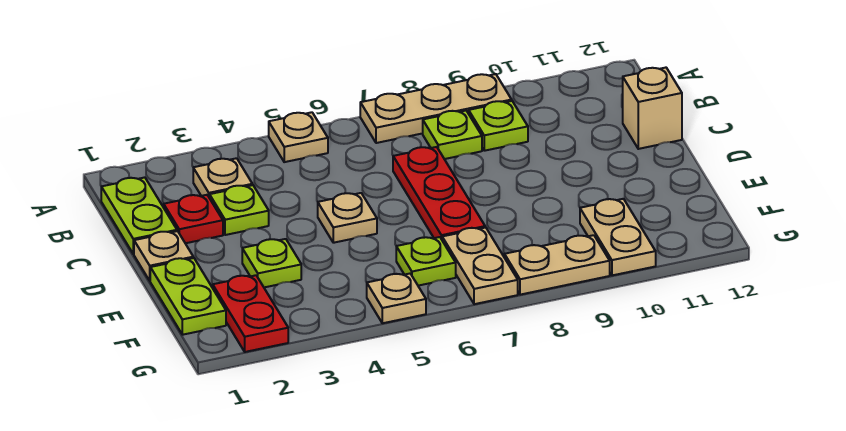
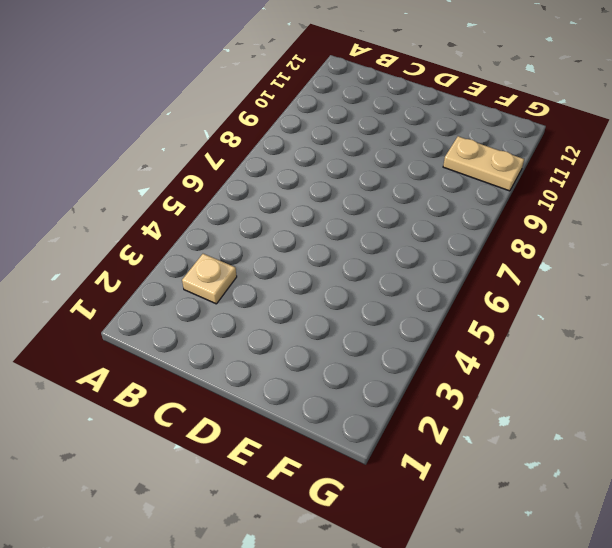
none -> tan 1x1 plate [269,112,328,162]
none -> tan 1x3 plate [360,74,512,143]
none -> lime 1x2 plate [101,177,177,254]

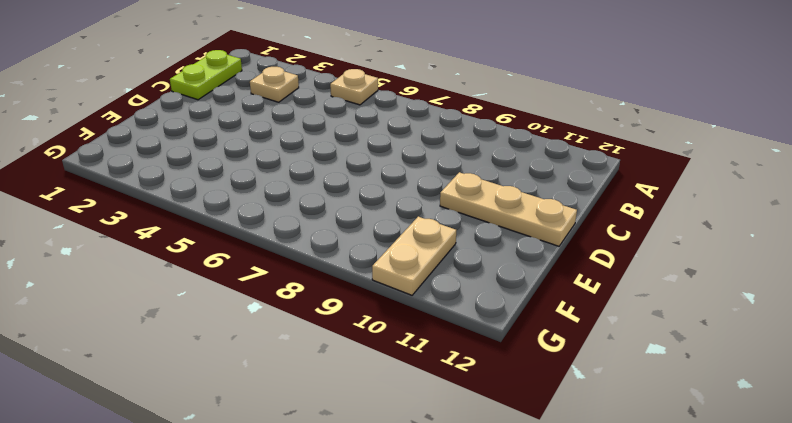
tan 1x3 plate [440,172,577,246] -> tan 1x3 plate moved to [360,74,512,143]
none -> lime 1x1 plate [423,111,482,159]
none -> lime 1x1 plate [469,101,528,151]
none -> red 1x1 plate [164,195,223,243]

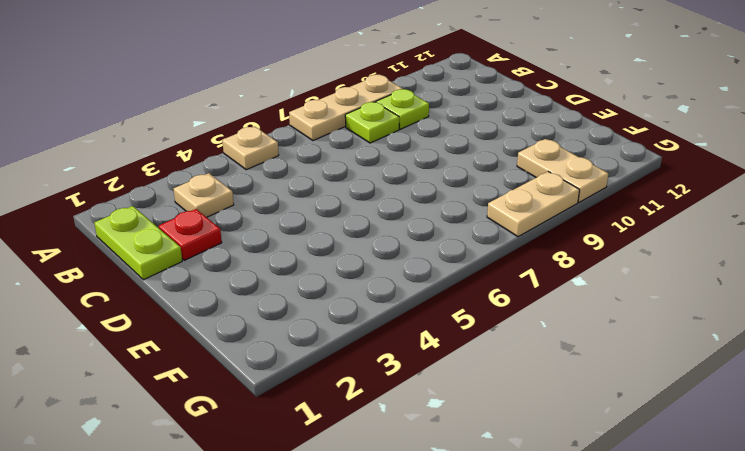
none -> lime 1x1 plate [210,185,269,235]
none -> red 1x3 plate [393,147,485,239]
none -> tan 1x1 brick [623,68,682,149]

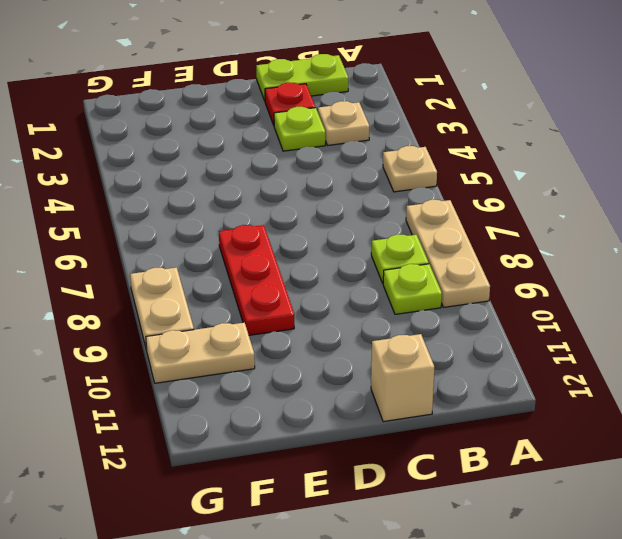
red 1x3 plate [219,225,294,335] -> red 1x3 plate turned to [393,147,485,239]
none -> tan 1x1 plate [134,231,193,281]
none -> tan 1x1 plate [318,193,377,243]
none -> lime 1x2 plate [150,258,226,335]

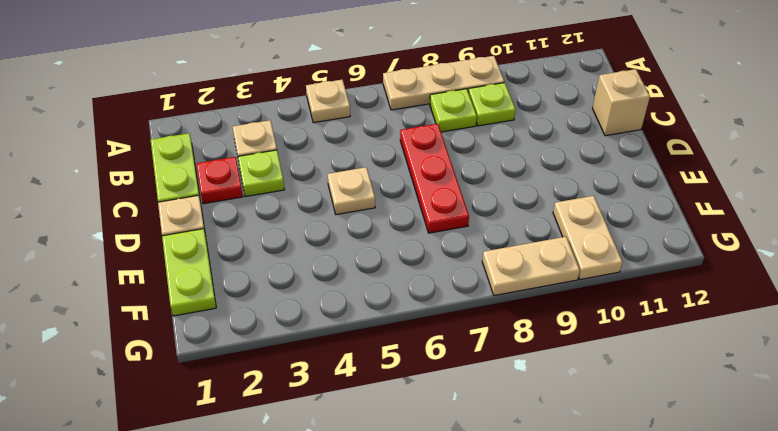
none -> lime 1x1 plate [242,239,301,287]
none -> red 1x2 plate [213,275,288,352]
none -> lime 1x1 plate [396,237,456,286]

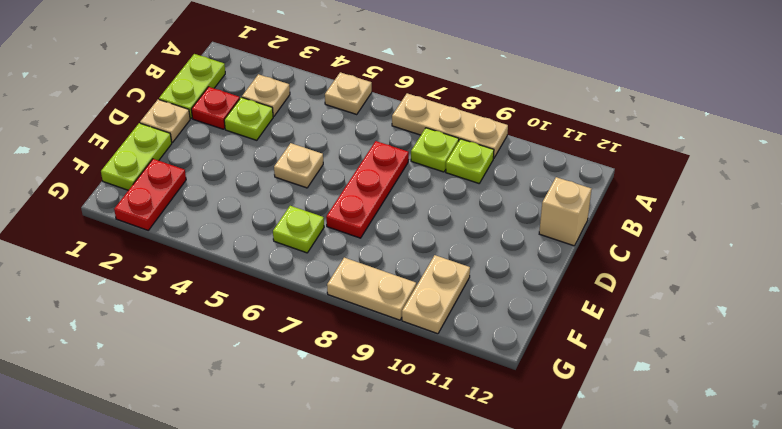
none -> lime 1x1 plate [242,239,301,287]
none -> tan 1x2 plate [442,227,518,304]
none -> tan 1x1 plate [367,274,426,323]

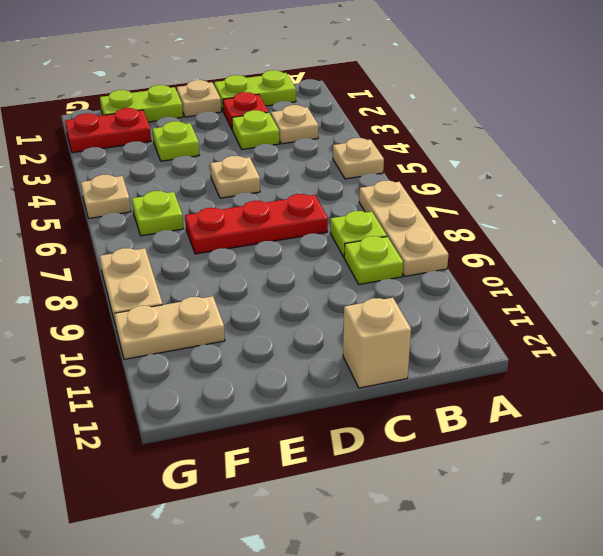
none -> tan 1x2 plate [442,227,518,304]

